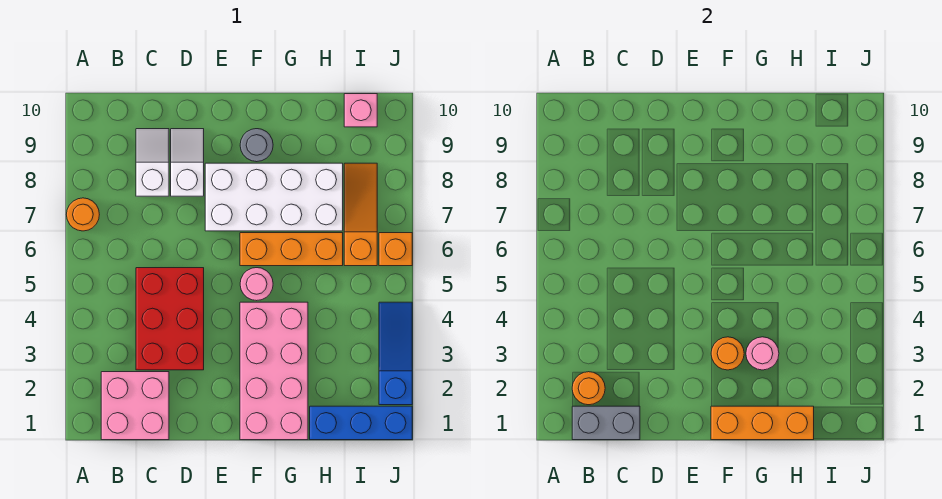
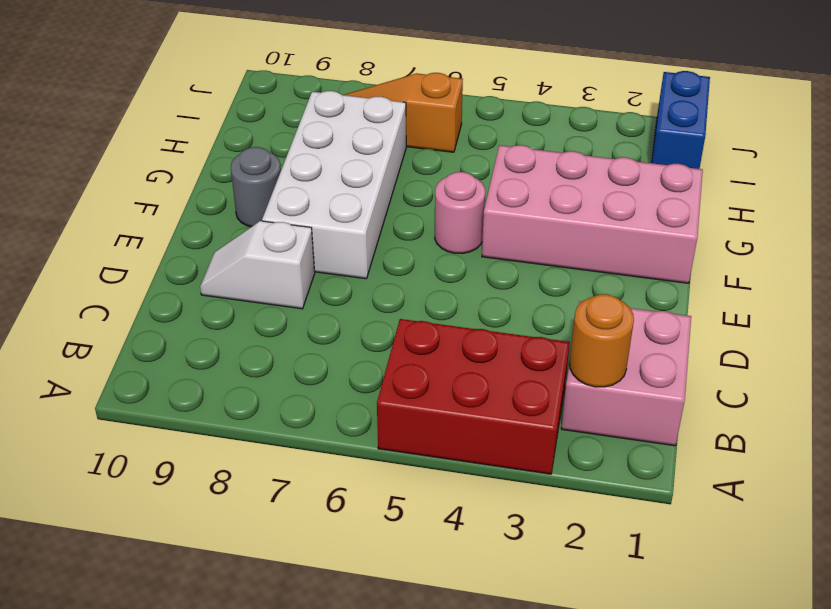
red 2x3 brick [377,319,570,474] -> red 2x3 brick moved to [136,268,204,370]
blue 1x2 brick [652,71,710,169] -> blue 1x3 brick [310,406,412,440]
none -> orange 1x1 round brick [66,198,99,231]
none -> white 1x2 slope [136,129,169,196]
none -> orange 1x3 brick [240,233,343,266]

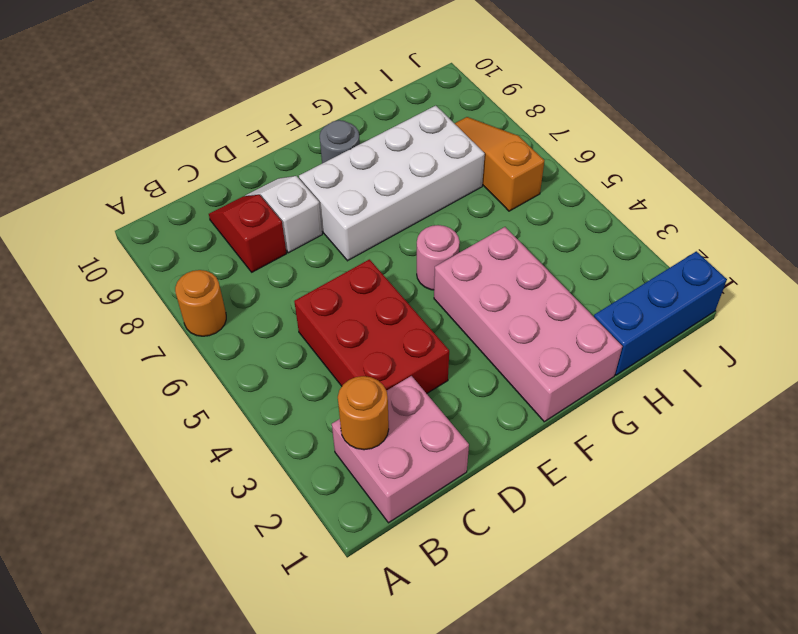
red 1x2 slope [209,195,287,272] -> white 1x2 slope [136,129,169,196]
none -> orange 1x3 brick [240,233,343,266]
none -> pink 1x1 brick [344,94,377,127]
none -> blue 1x3 slope [379,302,412,405]

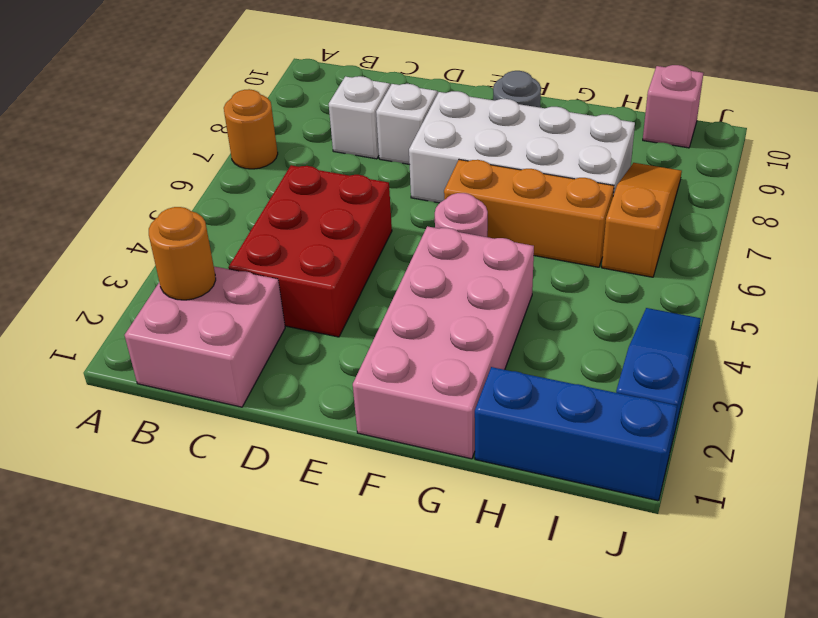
none -> orange 1x1 brick [379,233,412,266]
none -> grey 1x2 brick [572,406,640,440]
none -> orange 1x3 brick [711,406,814,440]

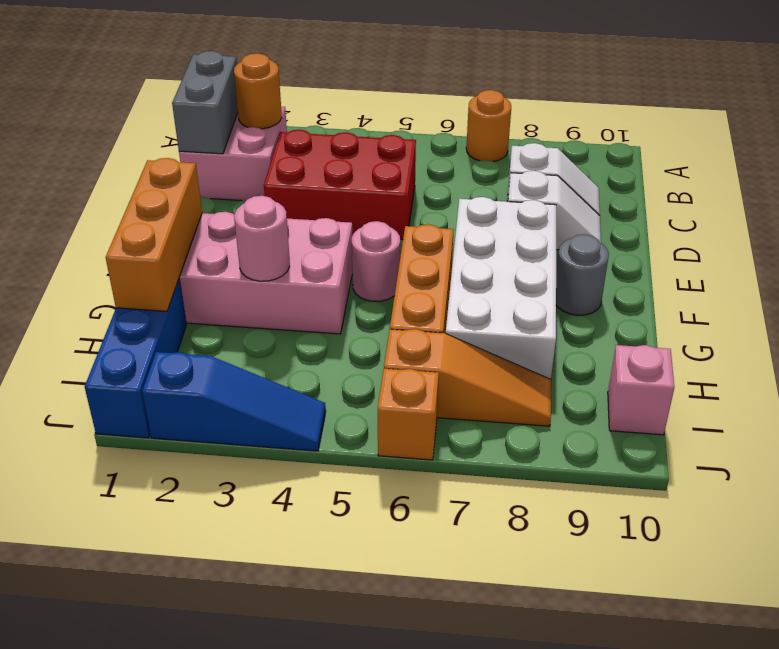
none -> orange 1x1 round brick [711,337,744,370]

